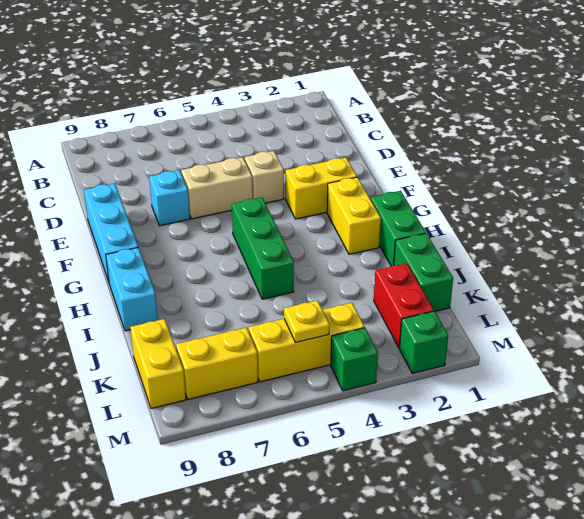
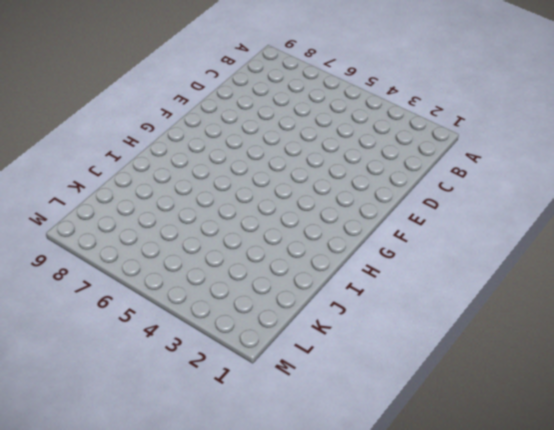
none -> tan 1x1 brick [245,151,284,203]
none -> tan 1x2 brick [181,157,253,219]
none -> cyan 1x1 brick [149,170,190,226]

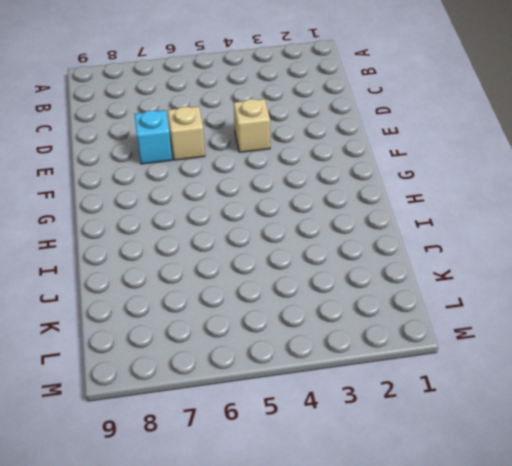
tan 1x1 brick [168,106,205,160] -> tan 1x2 brick [181,157,253,219]
none -> cyan 1x3 brick [84,183,138,282]
none -> yellow 1x2 brick [286,158,357,219]
none -> yellow 1x2 brick [327,177,381,254]

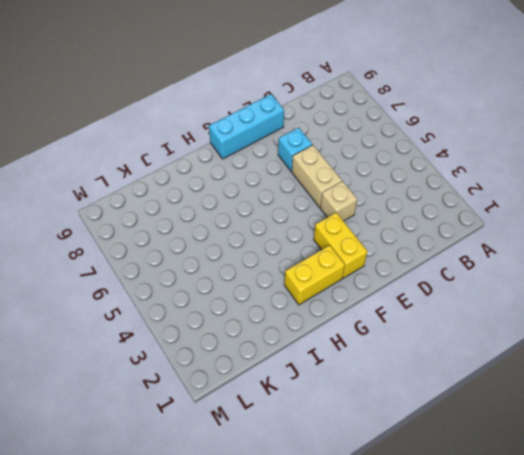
none -> green 1x3 brick [232,197,294,299]
none -> green 1x2 brick [371,191,426,266]
none -> cyan 1x2 brick [106,247,158,331]

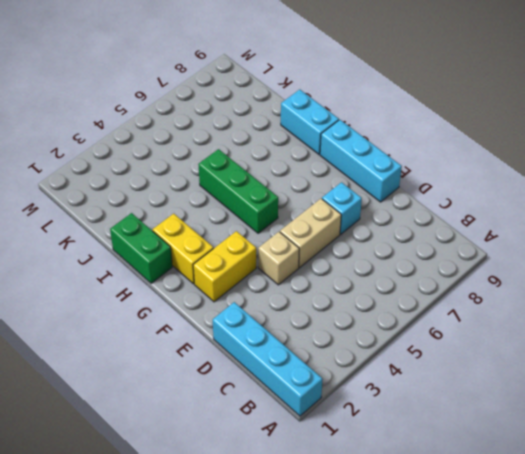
cyan 1x4 brick [213,302,322,416] -> none
none -> green 1x2 brick [394,233,453,311]
none -> red 1x2 brick [374,263,434,348]
none -> yellow 1x2 brick [130,319,186,409]

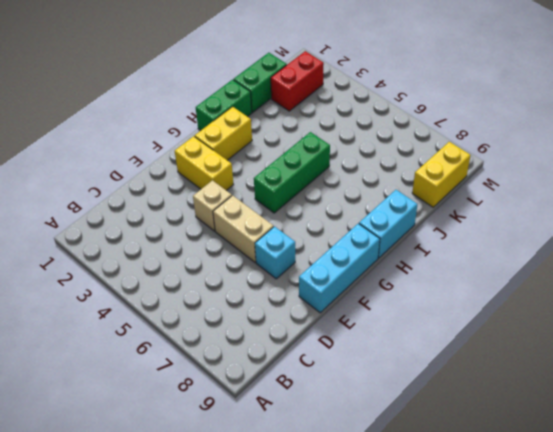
none -> yellow 1x3 brick [249,303,365,382]
none -> yellow 1x2 brick [176,327,258,400]
none -> green 1x1 brick [399,311,448,374]

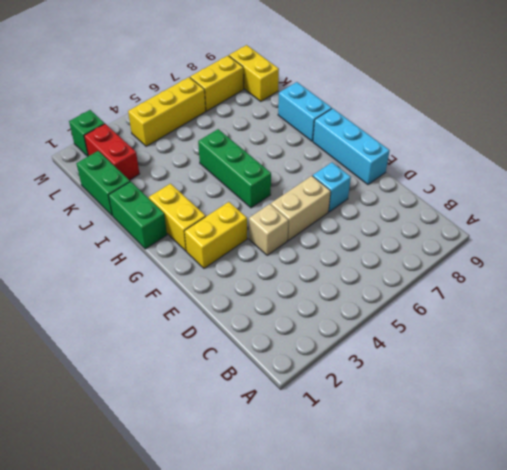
none -> green 1x1 brick [331,328,378,391]
none -> yellow 1x1 plate [284,300,330,343]

